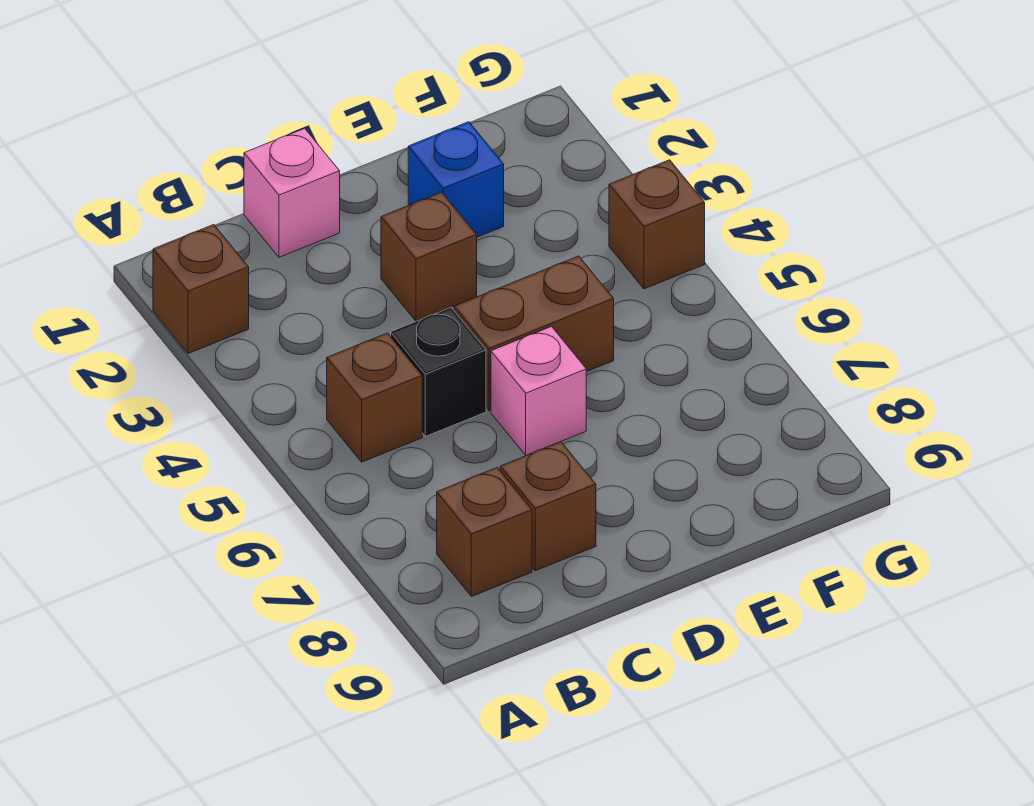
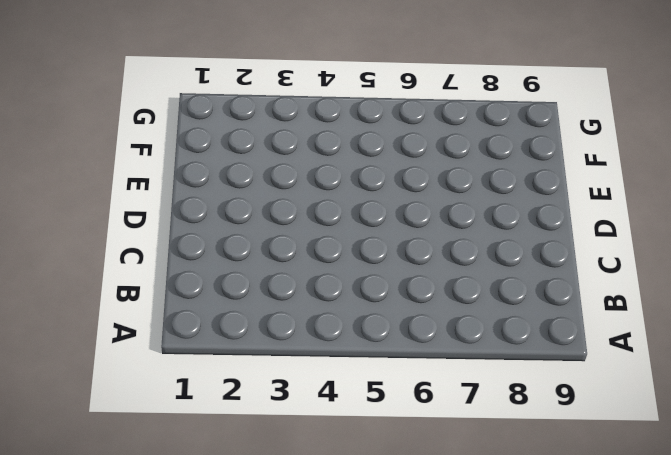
none -> brown 1x1 brick [153,225,249,354]
none -> brown 1x1 brick [327,333,422,462]

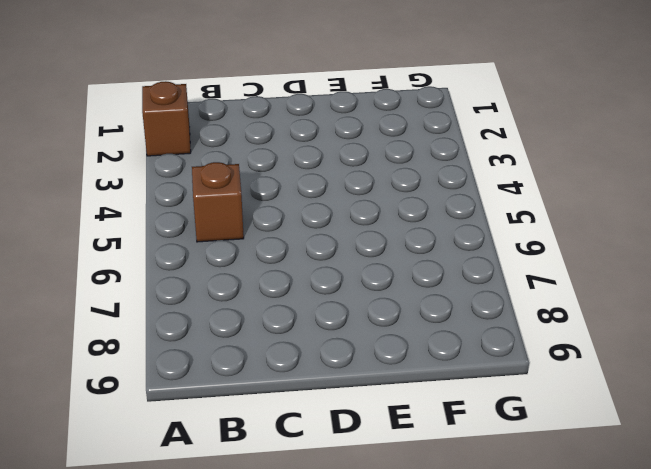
none -> brown 1x1 brick [437,468,532,596]
none -> pink 1x1 brick [244,128,340,257]

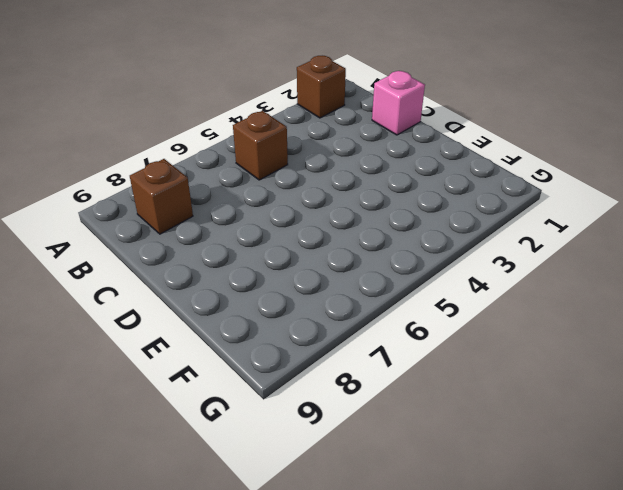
none -> black 1x1 brick [391,307,486,436]
none -> brown 1x1 brick [500,442,596,571]

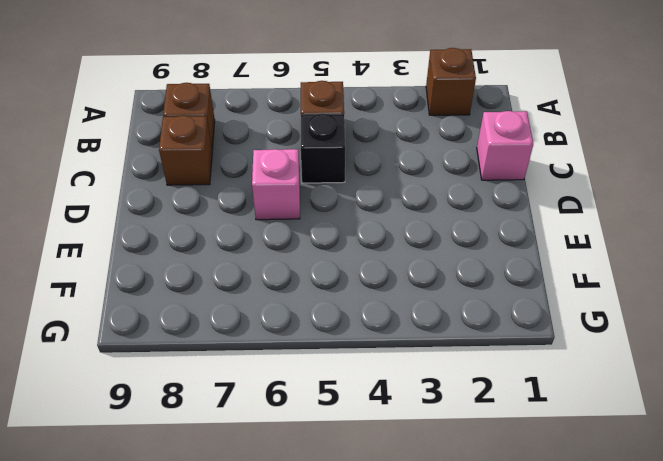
none -> brown 1x1 brick [381,192,477,321]
none -> brown 1x2 brick [454,256,614,411]

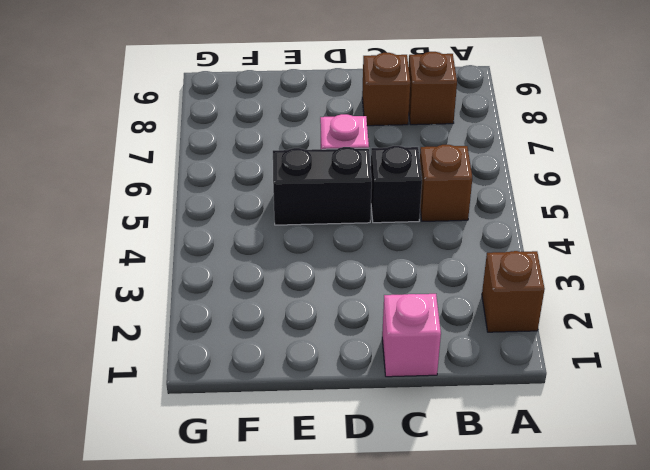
black 1x2 brick [273,147,372,225] -> brown 1x2 brick [454,256,614,411]
none -> brown 1x1 brick [381,192,477,321]
none -> blue 1x1 brick [408,122,504,237]

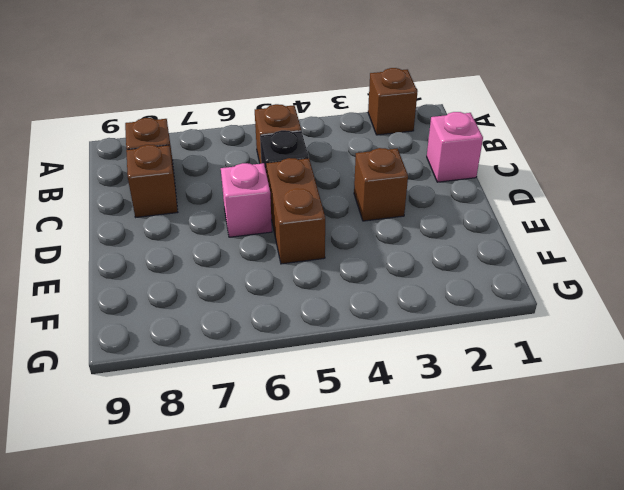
none -> blue 1x1 brick [408,122,504,237]
none -> brown 1x1 brick [609,160,705,289]

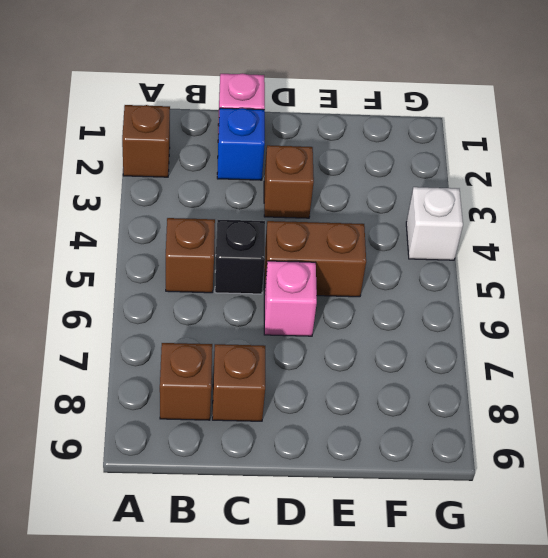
blue 1x1 brick [217,108,265,180] -> blue 1x1 brick moved to [408,122,504,237]
white 1x1 brick [406,187,463,260] -> brown 1x1 brick [609,160,705,289]

